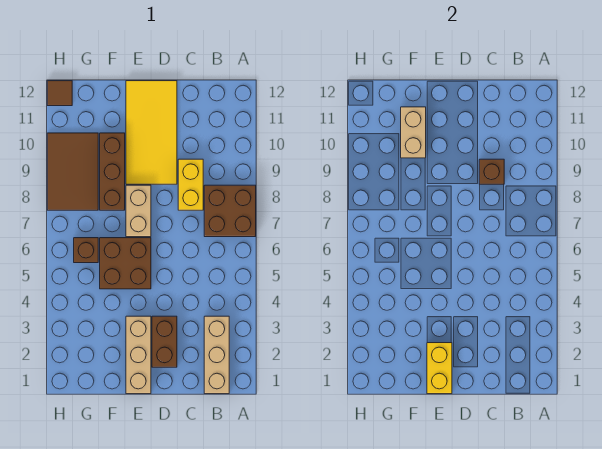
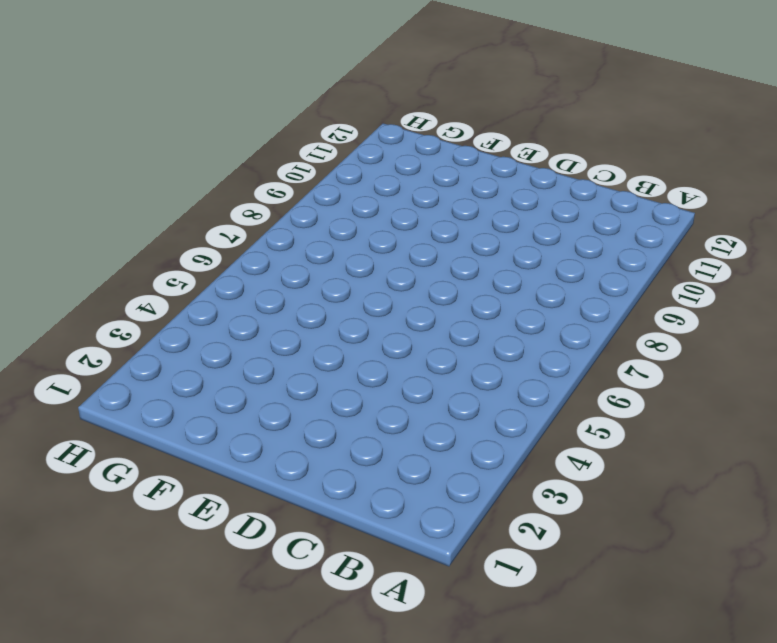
none -> brown 2x2 brick [204,185,256,237]
none -> tan 1x3 brick [204,316,229,394]
none -> yellow 1x2 brick [178,159,203,210]

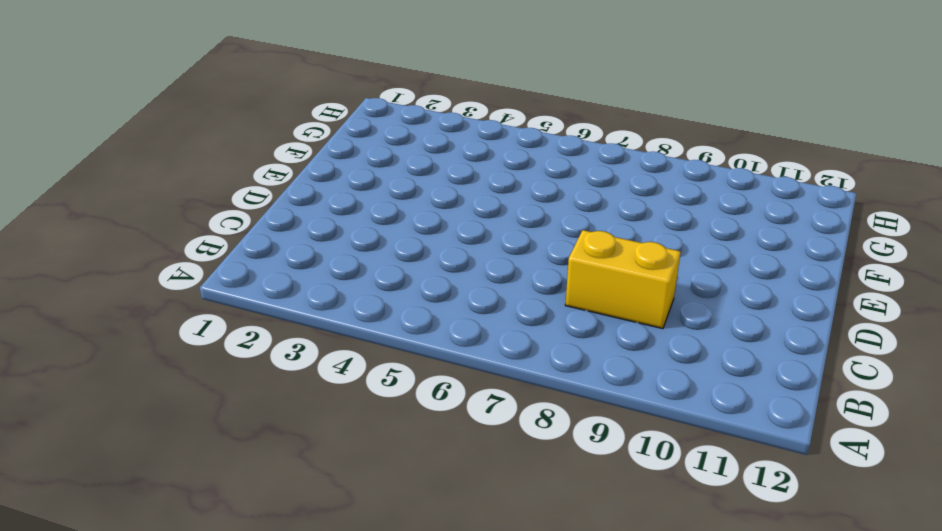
none -> brown 2x2 brick [204,185,256,237]
none -> tan 1x3 brick [204,316,229,394]
none -> brown 1x2 brick [152,316,177,367]

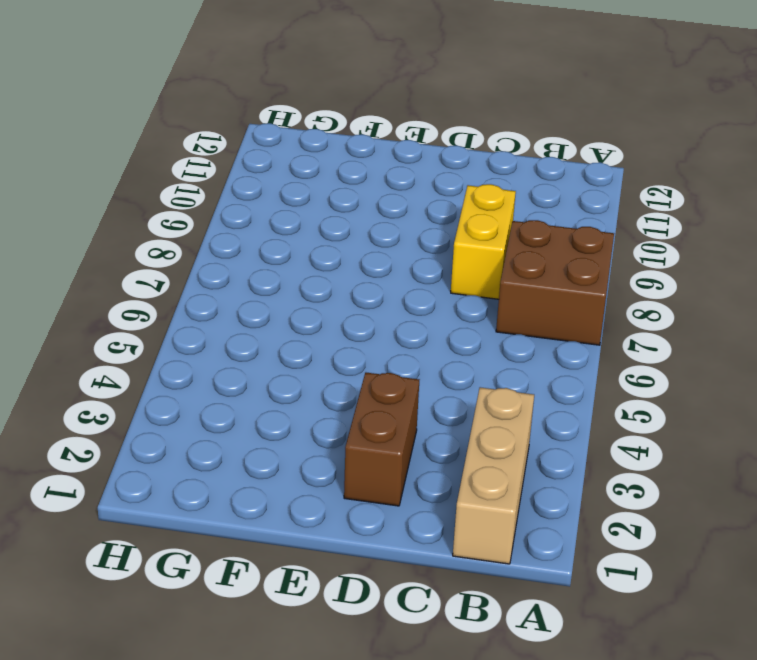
none -> yellow 2x4 tile [126,81,177,184]
none -> tan 1x3 brick [126,316,151,394]
none -> brown 2x2 brick [100,238,151,289]

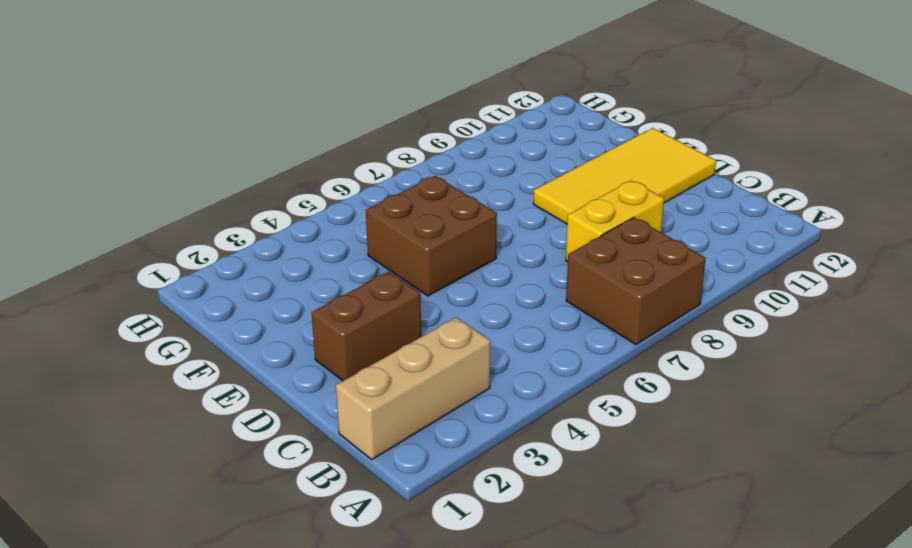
none -> tan 1x3 brick [126,316,151,394]
none -> tan 1x2 brick [126,185,151,237]
none -> brown 1x3 brick [100,133,125,210]

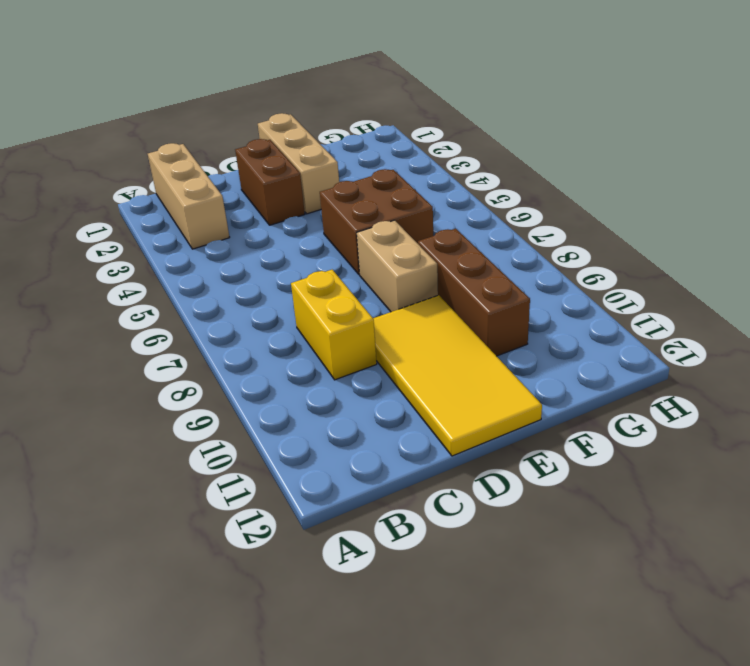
none -> brown 2x2 brick [204,185,256,237]
none -> brown 1x1 brick [74,238,98,263]
none -> brown 2x3 tile [47,133,98,210]

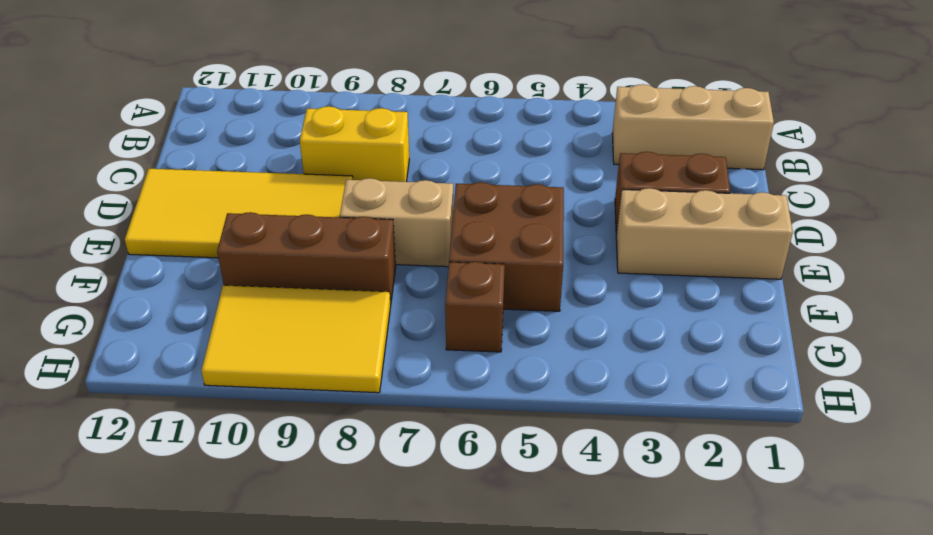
yellow 2x3 tile [201,285,391,393] -> brown 2x3 tile [47,133,98,210]
none -> brown 2x2 brick [204,185,256,237]
none -> brown 1x1 tile [47,81,72,106]
none -> brown 1x1 brick [479,159,504,184]

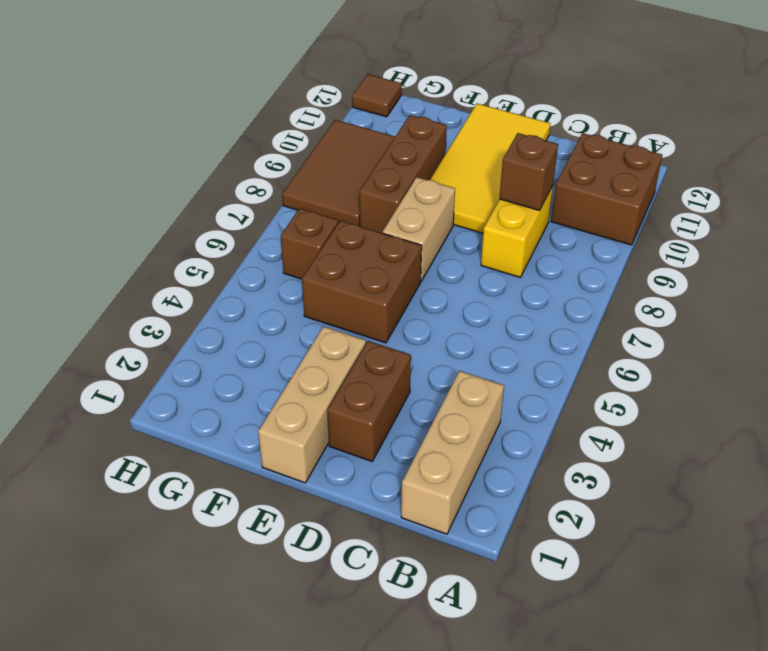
brown 2x2 brick [551,133,662,245] -> brown 2x2 brick moved to [204,185,256,237]
none -> yellow 1x2 brick [427,343,452,394]
none -> tan 1x2 brick [401,107,426,158]

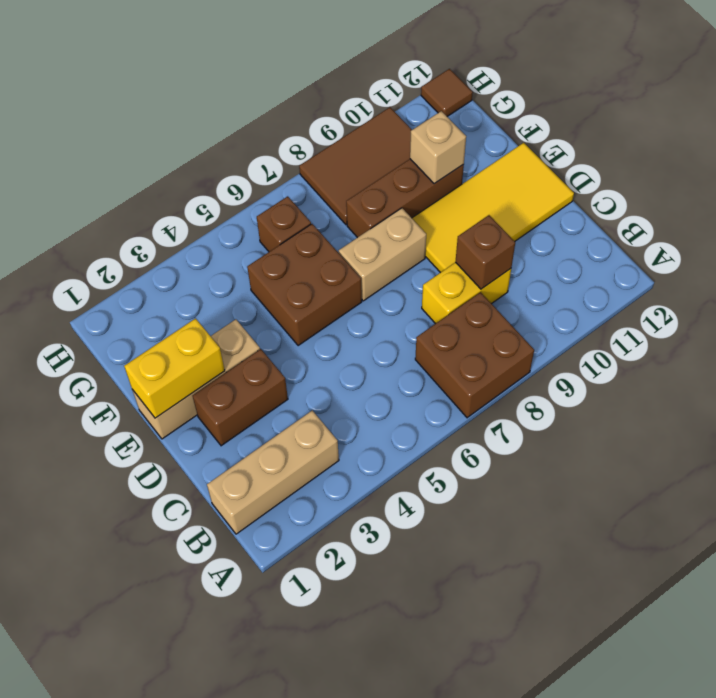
tan 1x1 brick [410,111,466,184] -> tan 1x2 brick [401,107,426,158]

